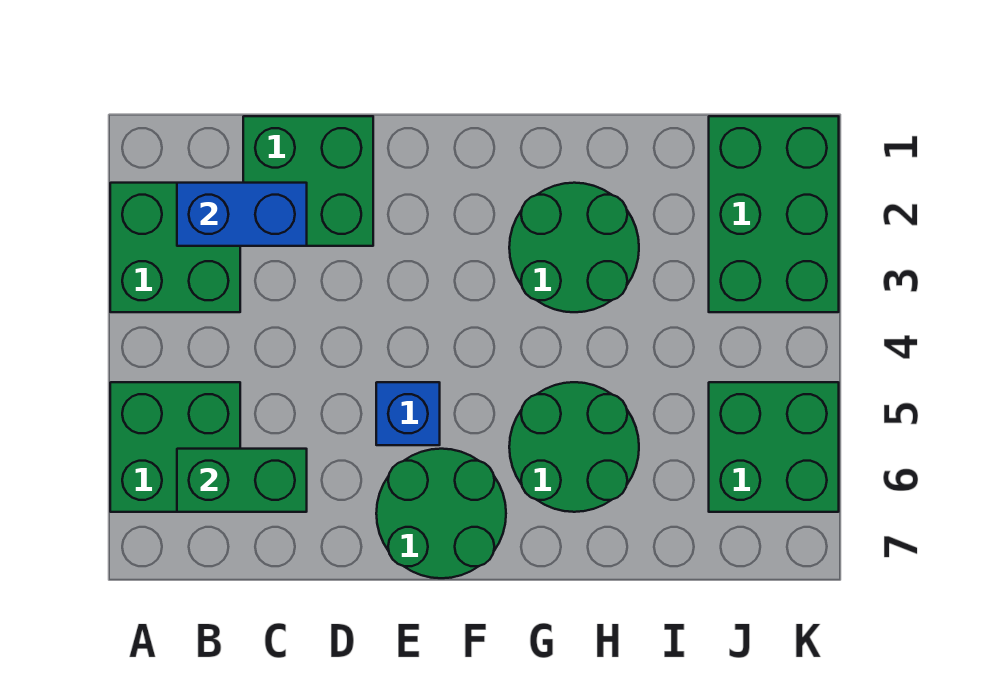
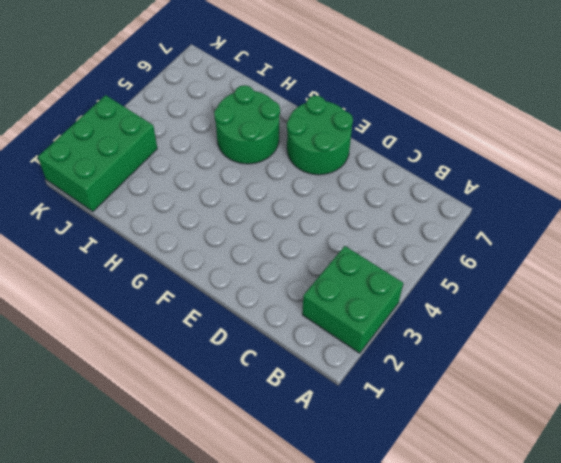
none -> green 2x2 brick [110,382,240,512]
none -> green 2x2 brick [243,116,373,246]

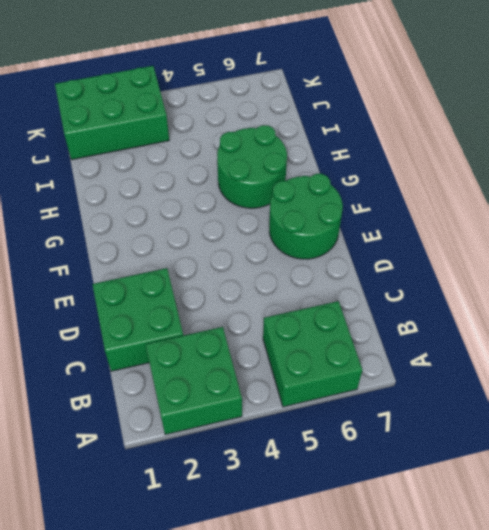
none -> blue 1x1 brick [376,382,440,445]
none -> green 2x2 round brick [509,183,639,312]

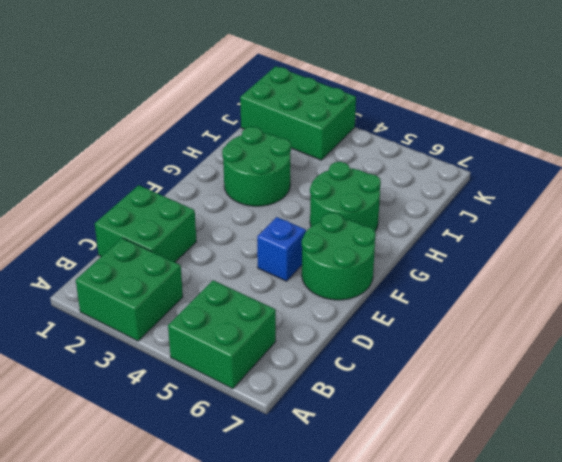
none -> green 2x2 brick [709,382,839,512]
none -> blue 1x2 brick [177,183,307,246]

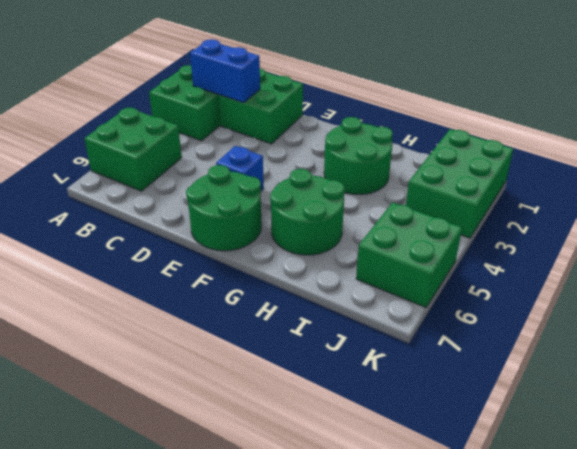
none -> green 1x2 brick [177,449,307,512]

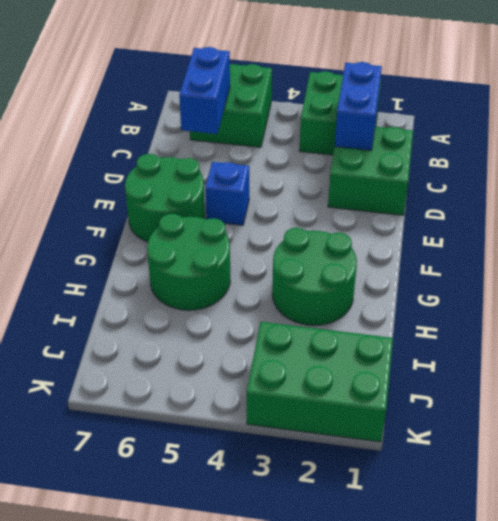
blue 1x2 brick [179,47,230,134] -> green 1x2 brick [177,449,307,512]
none -> green 2x2 brick [709,382,839,512]

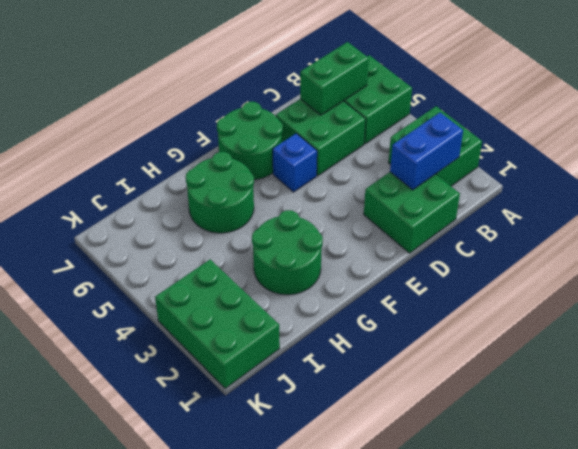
green 2x2 brick [276,99,366,176] -> green 2x2 brick moved to [709,382,839,512]

